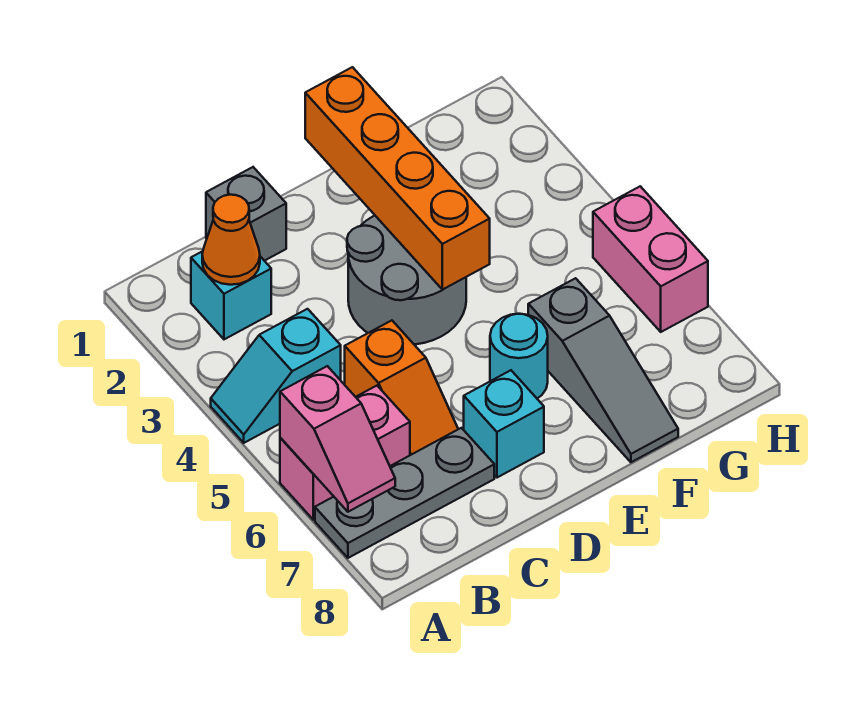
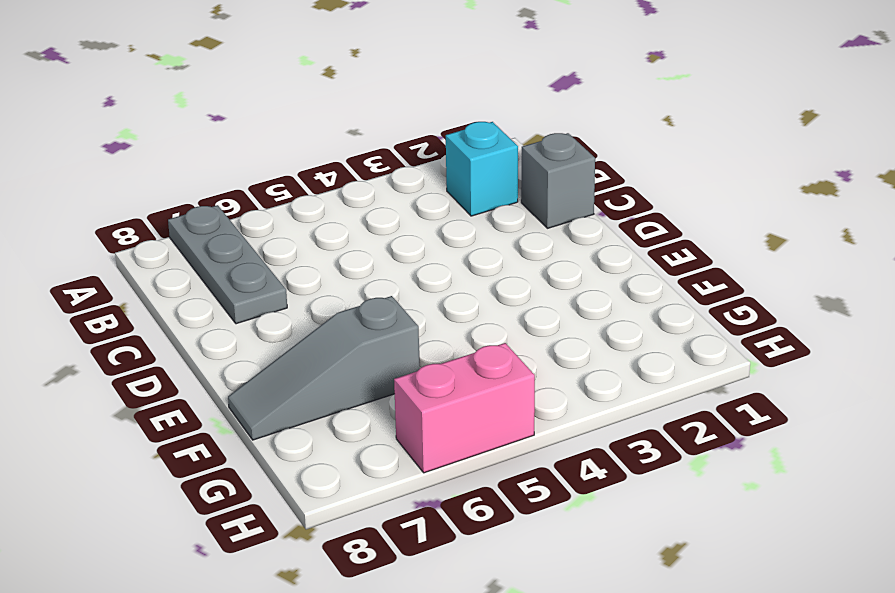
none -> cyan 1x2 slope [211,309,341,443]
none -> pink 1x2 brick [280,386,410,520]
none -> orange 1x2 slope [345,320,458,455]

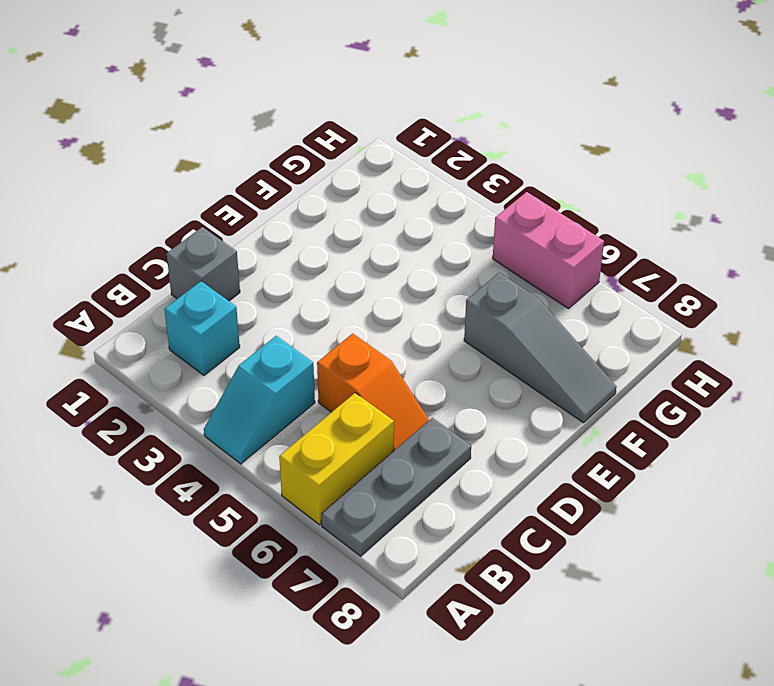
yellow 1x2 brick [279,393,394,525] -> pink 1x2 brick [280,386,410,520]
none -> grey 2x2 round brick [347,216,466,344]
none -> cyan 1x1 brick [464,370,544,478]
none -> cyan 1x1 round brick [490,314,548,398]

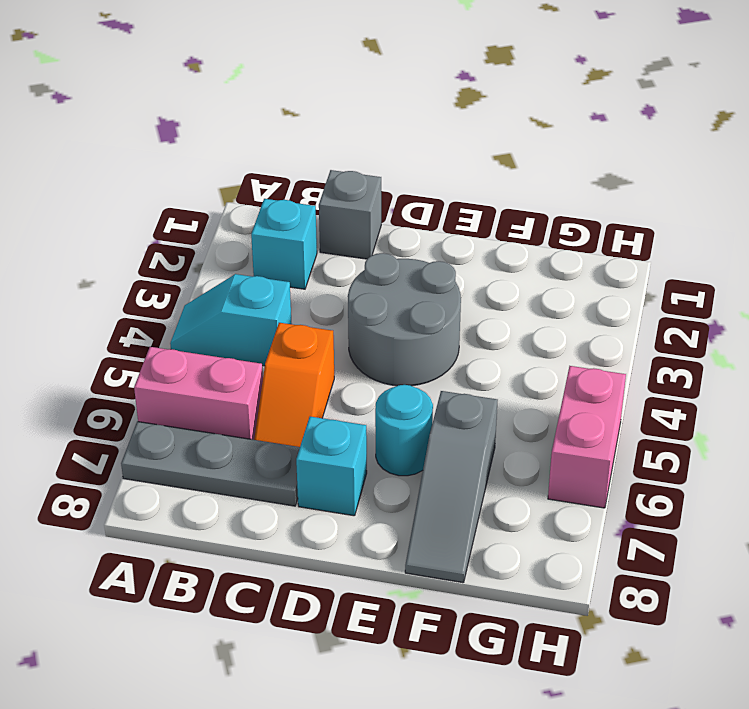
none -> pink 1x2 slope [280,366,395,512]
none -> orange 1x1 cone [202,195,260,285]
none -> orange 1x4 brick [305,67,490,290]

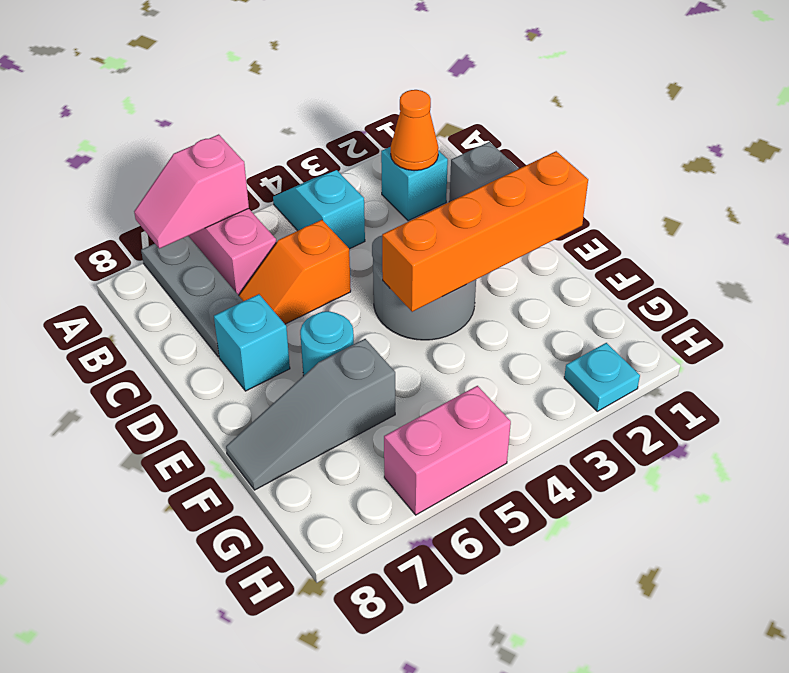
cyan 1x1 plate [564,343,640,411] -> none

